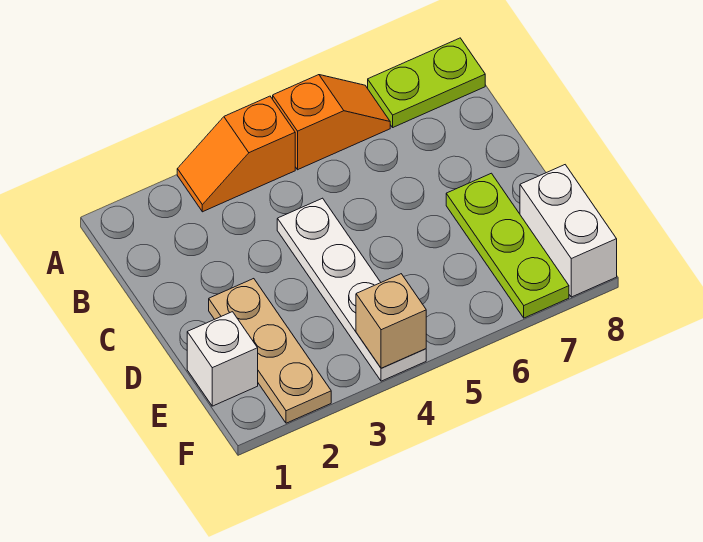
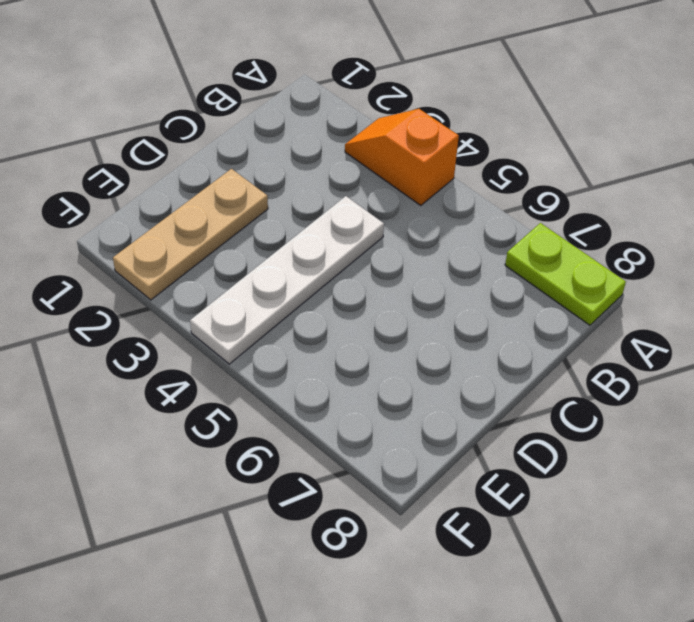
none -> orange 1x2 slope [273,75,390,170]
none -> lime 1x3 plate [446,173,569,318]

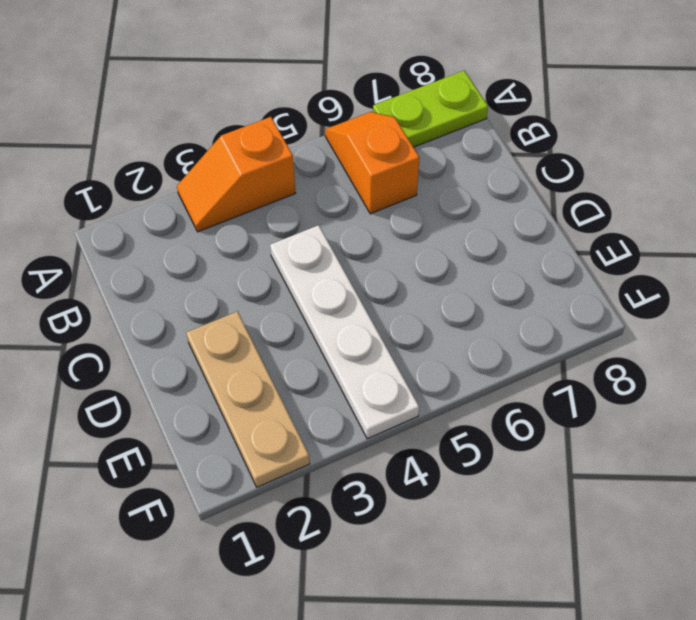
orange 1x2 slope [325,112,419,214] -> orange 1x2 slope turned to [273,75,390,170]
none -> lime 1x3 plate [446,173,569,318]
none -> white 1x1 brick [187,312,258,406]

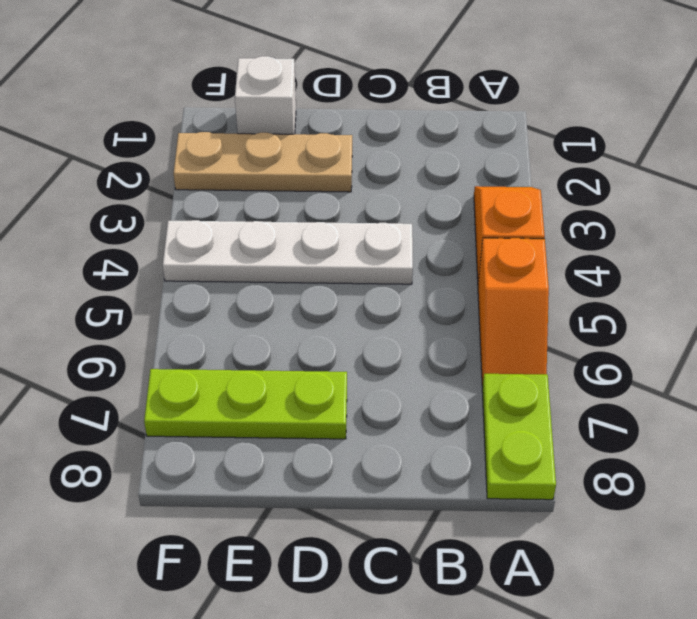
none -> white 1x2 brick [520,165,617,297]
none -> tan 1x1 brick [356,274,426,368]

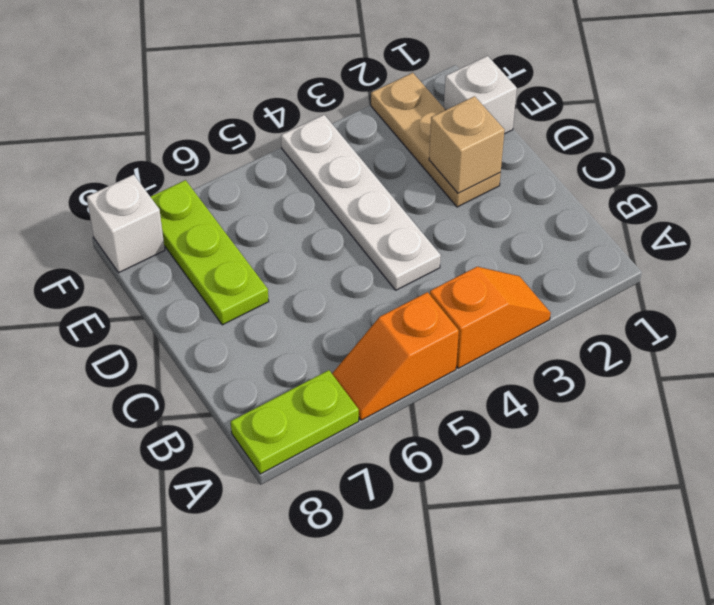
tan 1x1 brick [429,96,504,193] -> tan 1x1 brick moved to [356,274,426,368]
white 1x1 brick [87,175,165,273] -> white 1x2 brick [520,165,617,297]

